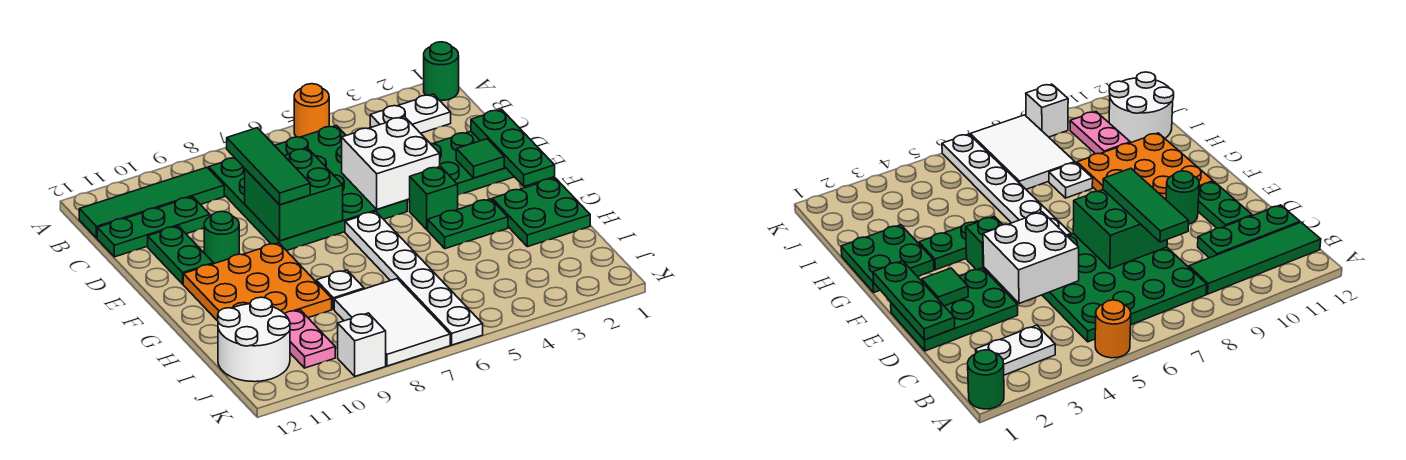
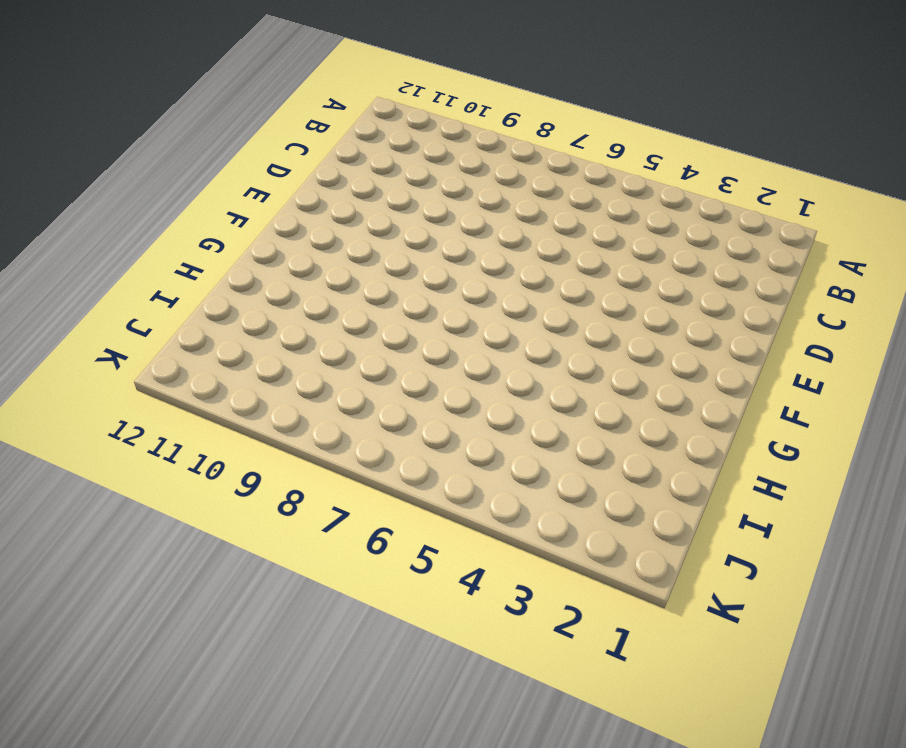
none -> green 1x1 round brick [424,42,459,100]
none -> orange 1x1 round brick [294,84,329,137]
none -> white 1x2 plate [370,94,451,133]

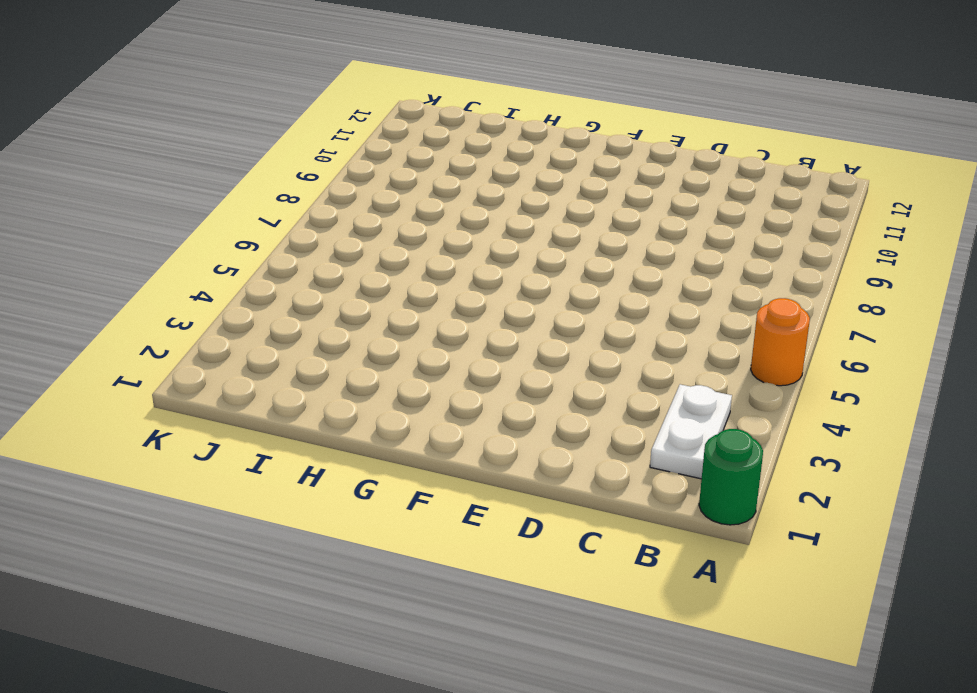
none -> green 4x4 plate [209,126,407,251]
none -> green 1x4 tile [79,167,224,238]
none -> green 1x3 plate [97,197,210,257]

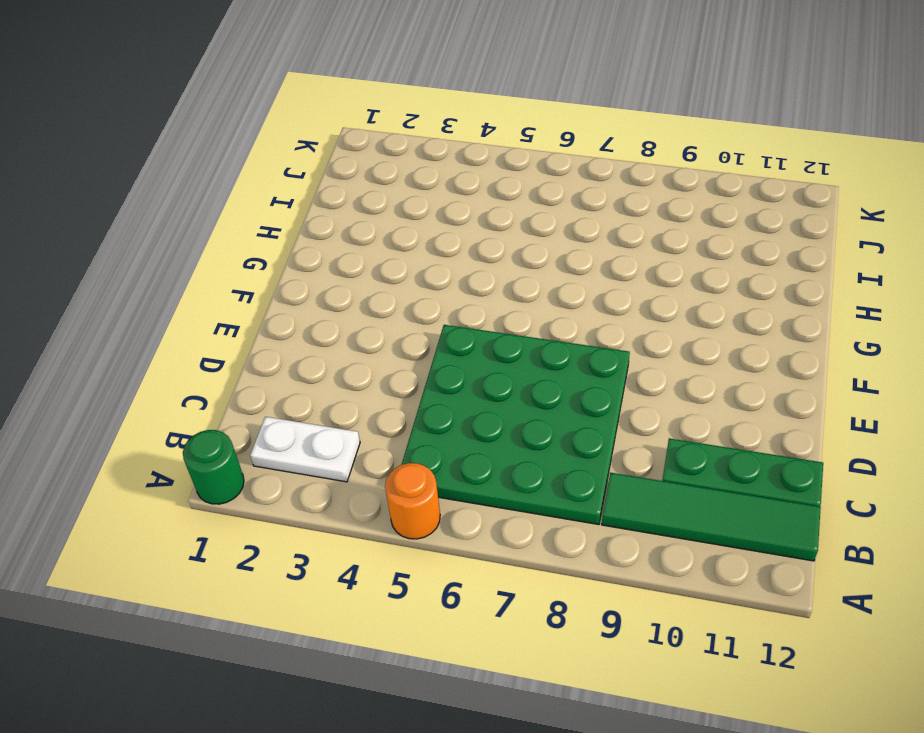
none -> green 2x3 plate [430,131,514,195]
none -> green 1x2 plate [148,226,213,284]
none -> green 1x1 round brick [204,211,239,264]

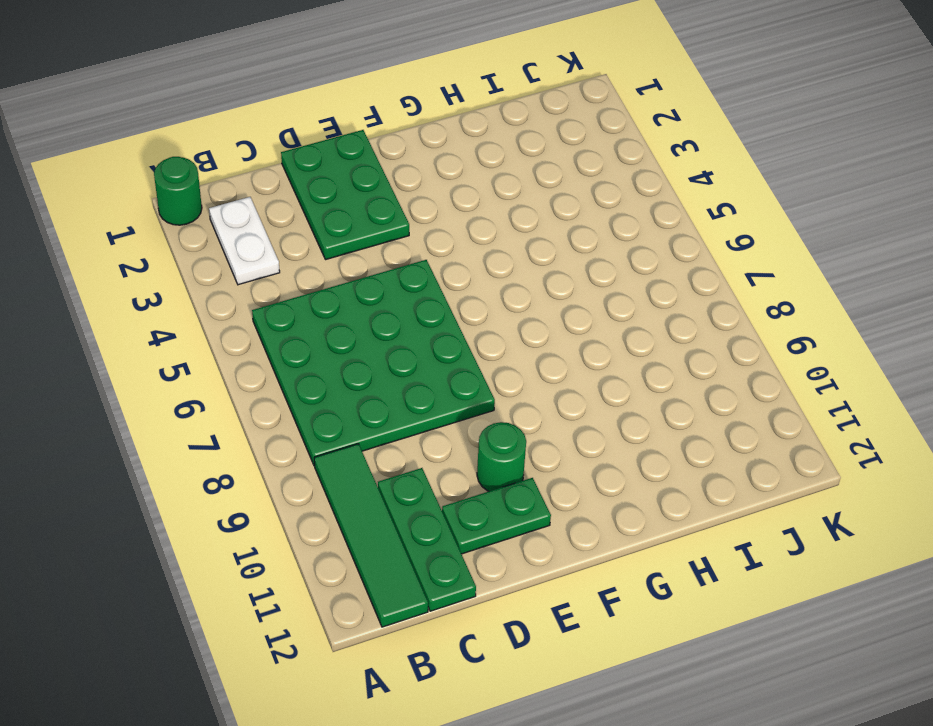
none -> orange 1x1 round brick [294,84,329,137]
none -> green 1x1 brick [410,167,458,230]
none -> white 1x6 plate [345,211,483,345]

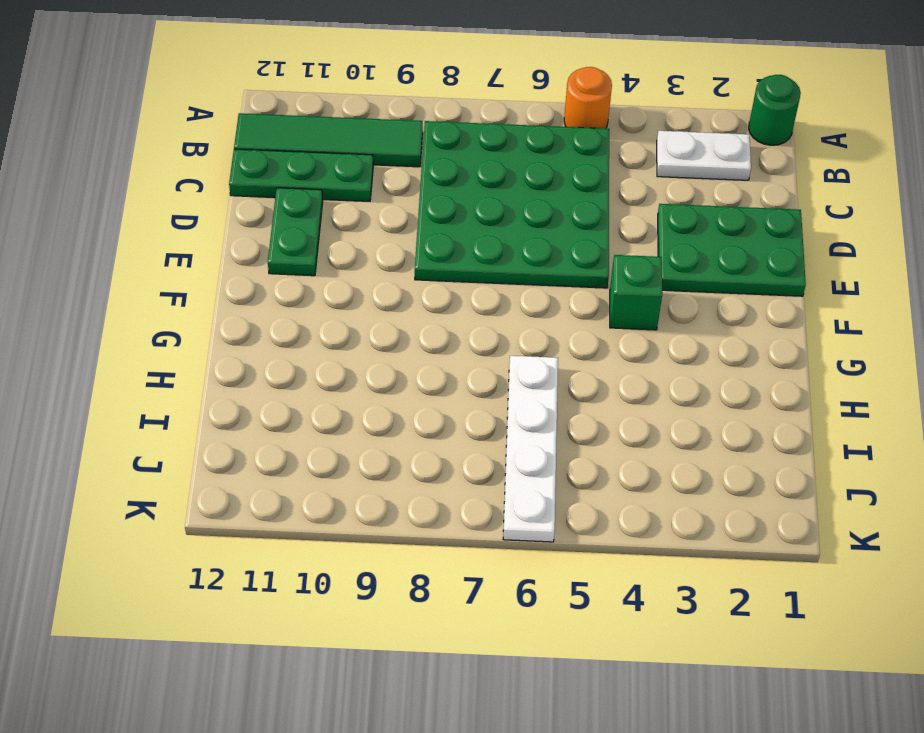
white 1x4 plate [503,356,558,542] -> white 1x6 plate [345,211,483,345]
none -> green 1x1 round brick [204,211,239,264]
none -> orange 3x3 plate [183,243,332,321]
none -> green 2x2 plate [492,178,590,247]

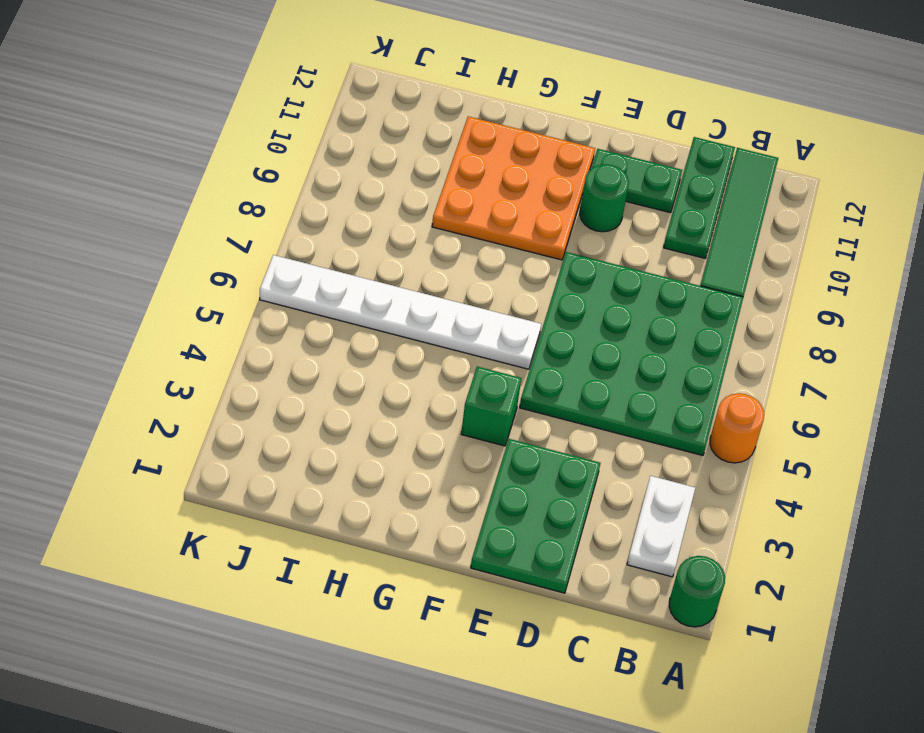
none -> green 2x2 plate [492,178,590,247]
none -> green 1x2 plate [428,199,508,249]
none -> white 1x1 plate [316,270,364,309]

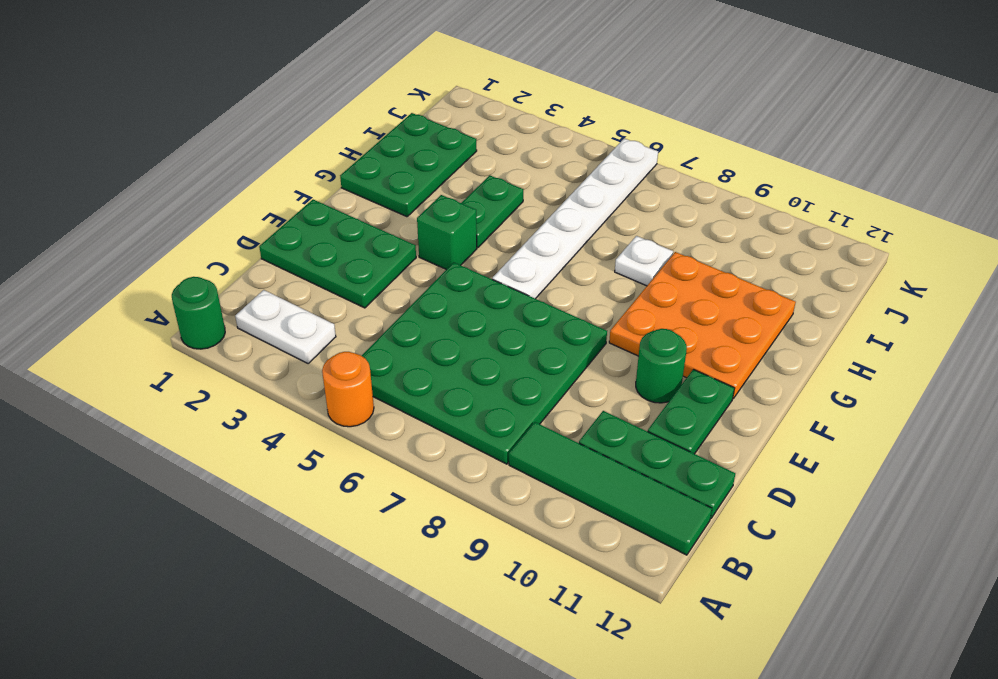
green 2x3 plate [340,113,477,217] -> green 2x2 plate [492,178,590,247]
green 1x2 plate [462,175,523,248] -> green 1x2 plate turned to [428,199,508,249]
none -> white 2x3 tile [334,279,450,366]
none -> pink 1x2 plate [285,310,335,368]
none -> white 2x2 round brick [218,297,290,382]

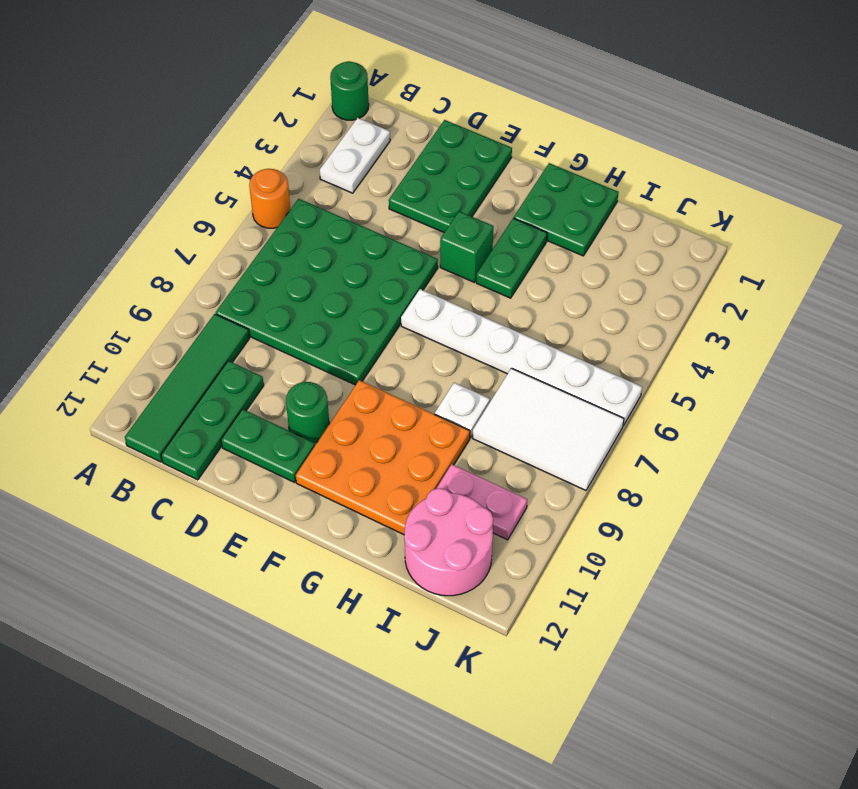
pink 2x2 round brick [404,488,493,596] -> white 2x2 round brick [218,297,290,382]
none -> white 1x1 brick [338,313,386,376]
none -> green 1x3 plate [471,109,555,186]
none -> white 2x2 brick [342,117,440,209]

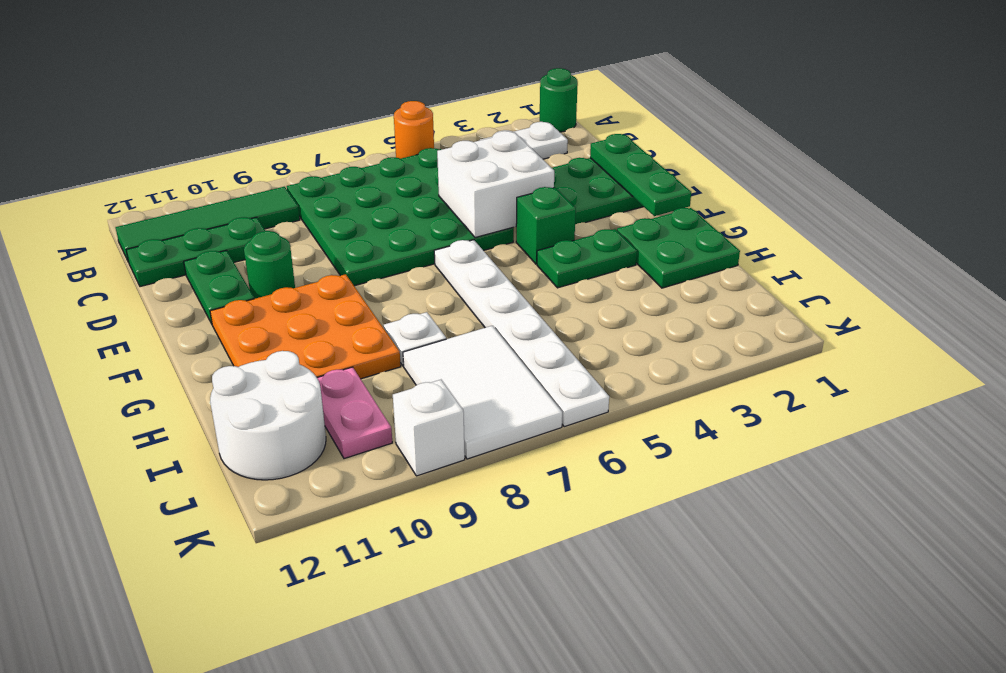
none -> green 2x2 brick [245,148,343,241]
none -> green 1x1 tile [456,139,504,178]
none -> green 1x3 tile [227,128,310,205]

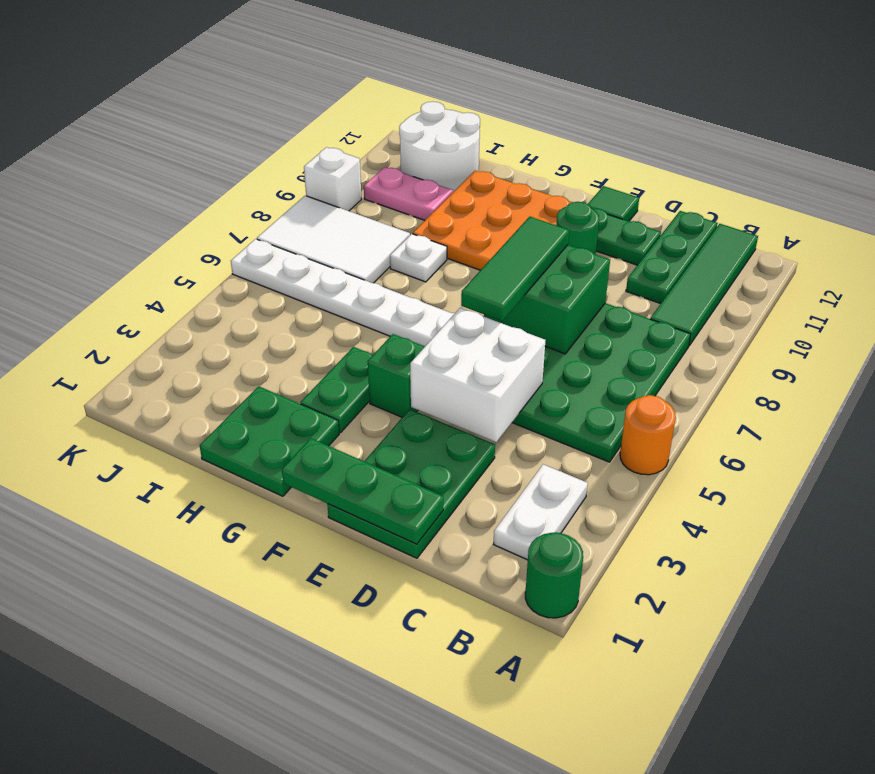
green 1x3 tile [461,217,569,321] -> green 1x3 tile turned to [227,128,310,205]
green 1x1 tile [588,186,639,221] -> green 1x1 tile moved to [456,139,504,178]

